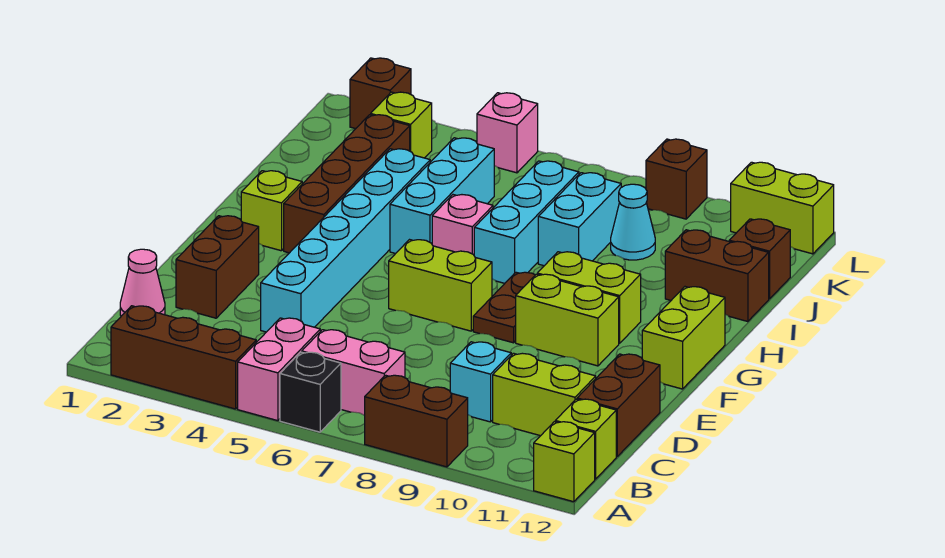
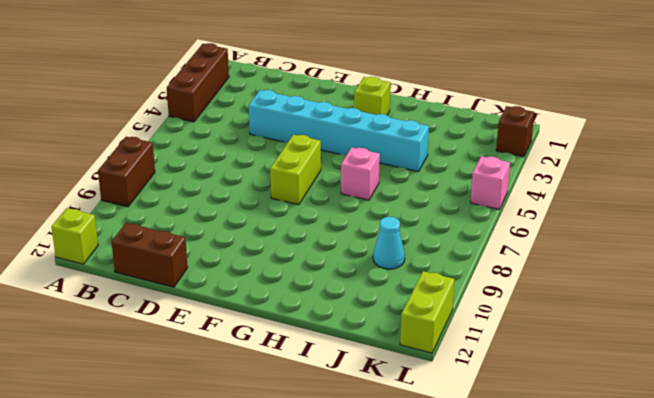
none -> pink 1x2 brick [238,318,320,421]
none -> black 1x1 brick [280,352,341,432]
none -> pink 1x2 brick [302,330,405,415]
none -> lime 1x1 brick [555,399,616,479]

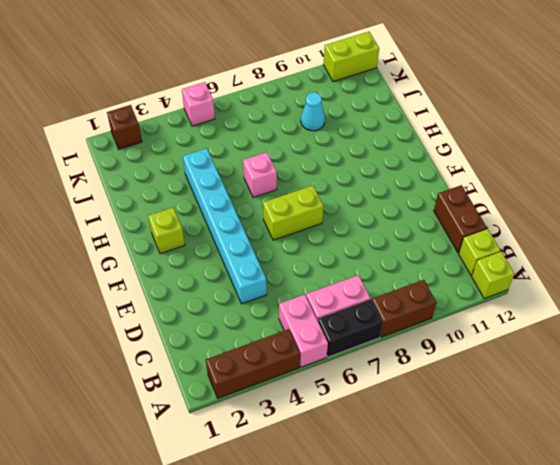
black 1x2 brick [318,299,383,357] -> black 1x1 brick [280,352,341,432]
none -> pink 1x1 cone [120,249,165,316]
none -> cyan 1x1 brick [450,342,511,422]
none -> lime 1x2 brick [493,353,596,436]
none -> brown 1x2 brick [176,216,259,318]

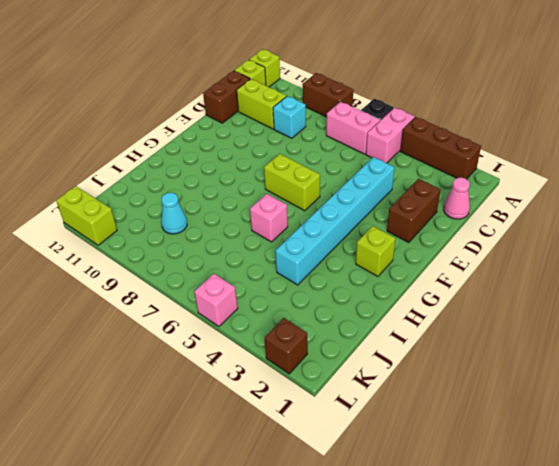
none -> brown 1x2 plate [473,272,535,343]
none -> lime 1x2 brick [516,274,619,366]
none -> lime 1x2 brick [642,287,725,389]
none -> brown 1x4 brick [284,115,410,253]

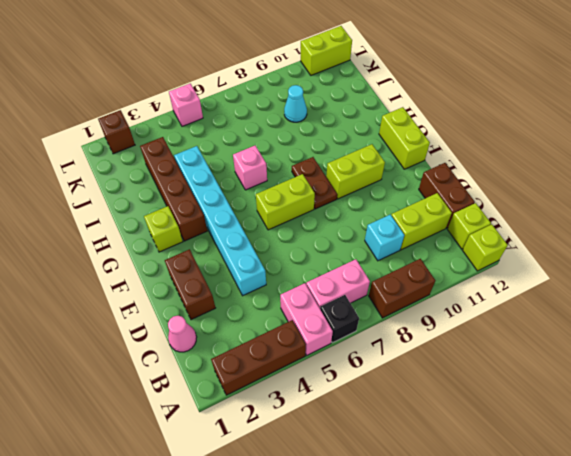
none -> lime 1x2 brick [537,252,641,343]
none -> cyan 1x3 brick [390,138,494,254]
none -> cyan 1x3 brick [474,161,579,283]
none -> cyan 1x2 brick [538,173,621,266]

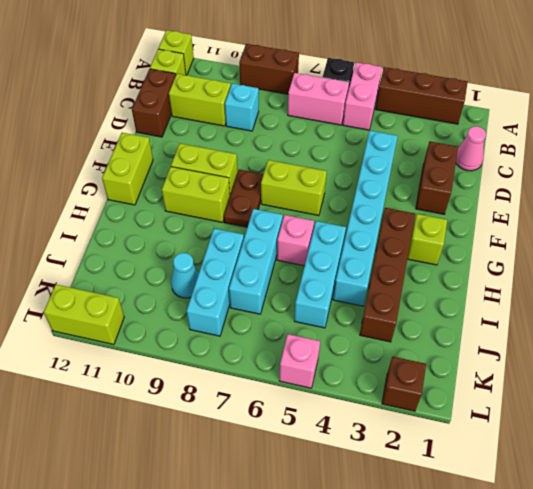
cyan 1x3 brick [187,229,244,336] -> cyan 1x2 brick [538,173,621,266]
none -> brown 1x2 brick [665,230,769,322]
none -> brown 1x1 brick [729,219,790,299]
none -> lime 1x1 brick [371,92,432,158]
none -> brown 1x1 brick [646,139,707,219]

